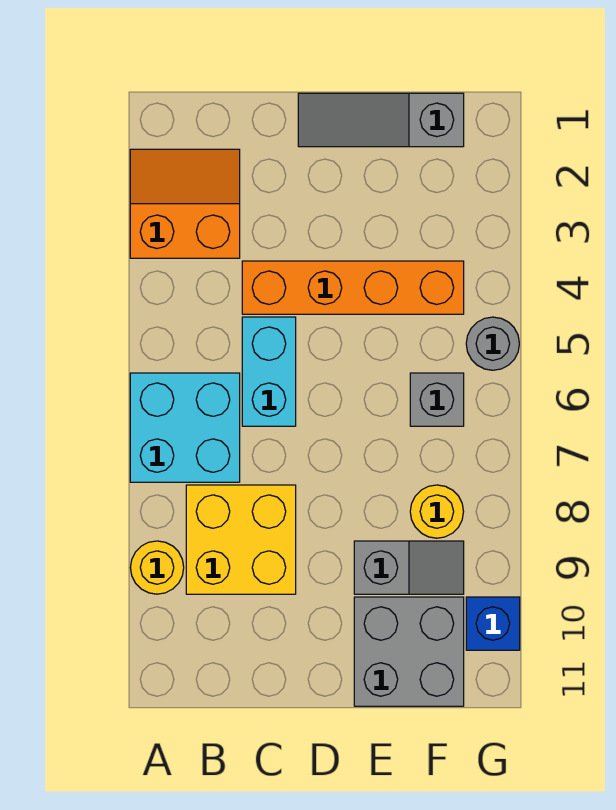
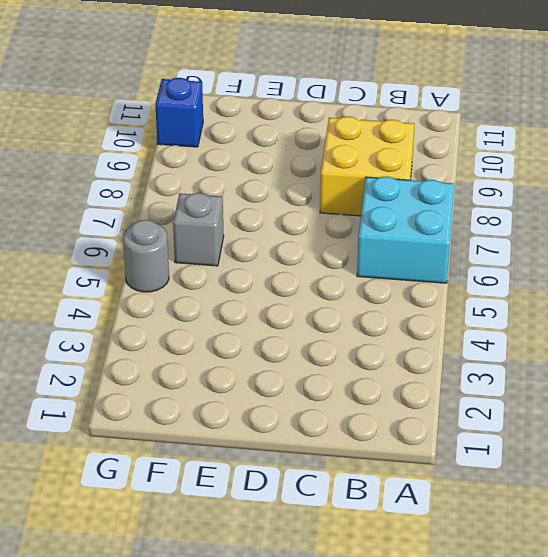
none -> orange 2x2 slope [130,149,240,258]
none -> yellow 1x1 round brick [130,541,184,594]
none -> orange 1x4 brick [242,261,464,314]

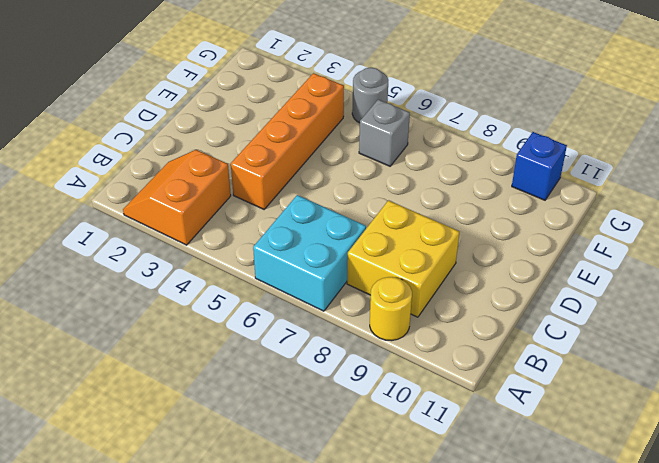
none -> cyan 1x2 brick [242,317,296,426]
none -> grey 1x3 slope [298,93,464,147]
none -> grey 1x2 slope [354,541,464,594]

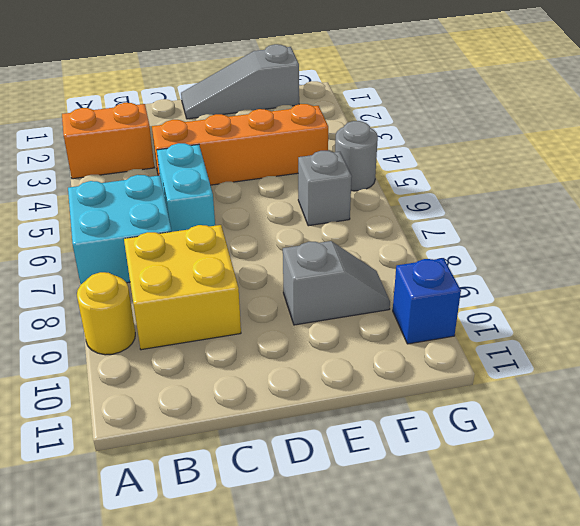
none -> grey 2x2 brick [354,597,464,706]
none -> yellow 1x1 round brick [410,485,464,538]

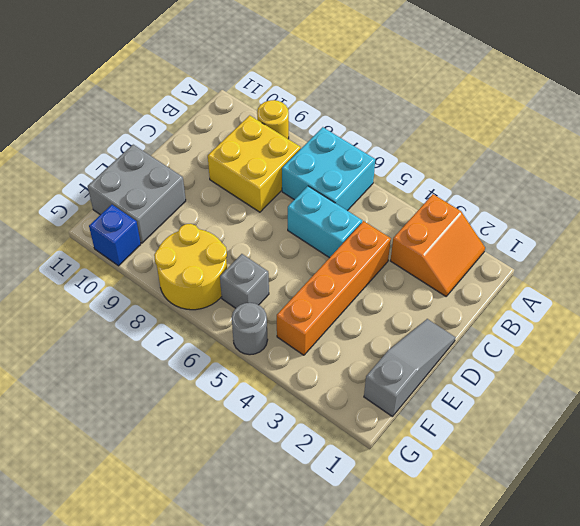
yellow 2x2 round brick [154,224,227,310] -> yellow 1x1 round brick [410,485,464,538]
none -> grey 1x2 slope [354,541,464,594]

